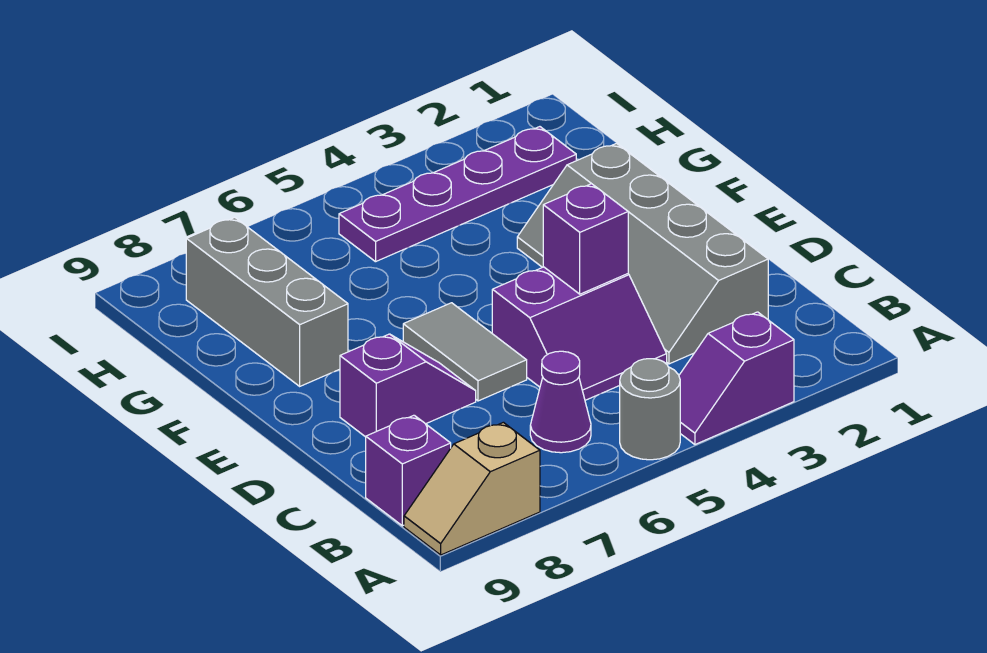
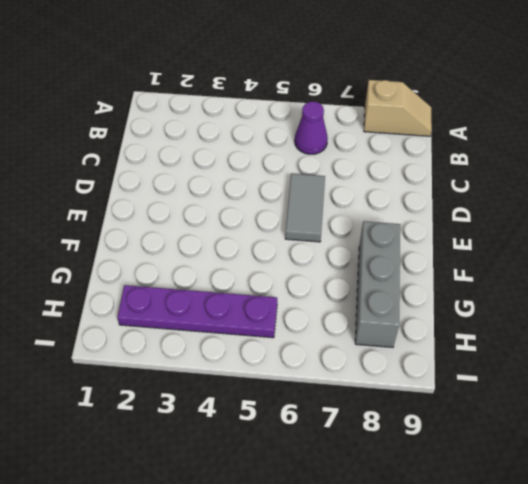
none -> purple 1x2 slope [679,312,794,444]
none -> grey 1x1 round brick [620,359,680,460]
none -> purple 1x1 brick [366,415,451,526]

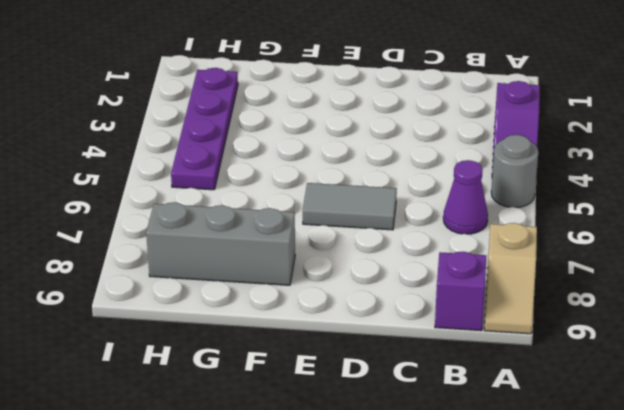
none -> grey 2x4 slope [517,143,768,364]
none -> purple 2x2 slope [492,267,667,400]
none -> purple 1x2 slope [340,334,476,437]

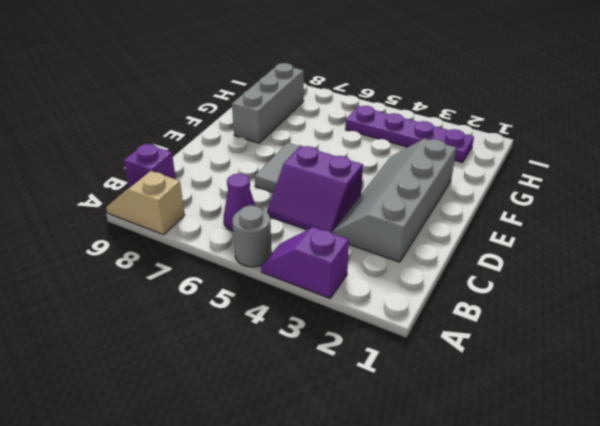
none -> purple 1x2 slope [340,334,476,437]
none -> purple 1x1 brick [543,184,628,294]

